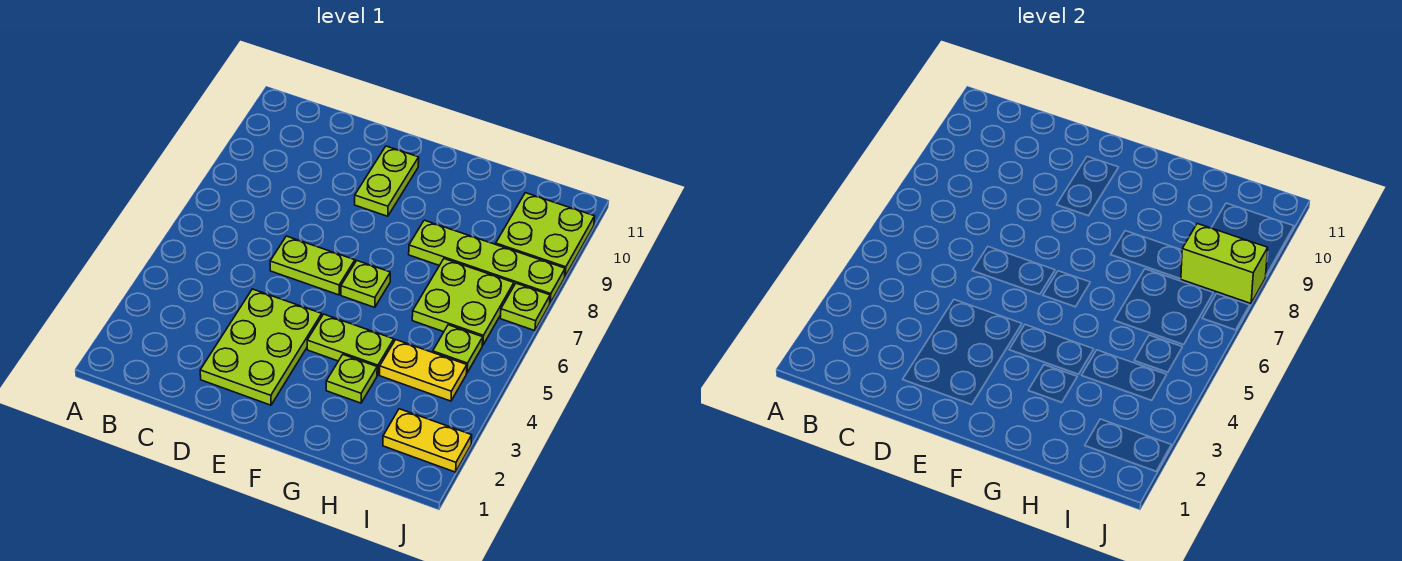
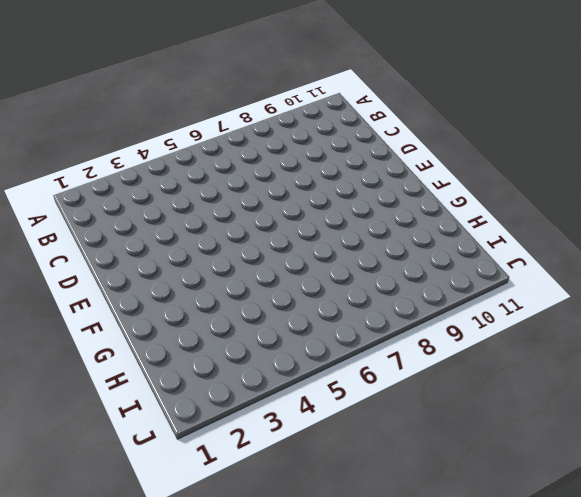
none -> lime 2x3 plate [200,289,322,405]
none -> lime 1x2 plate [270,236,355,295]
none -> lime 1x2 plate [355,146,419,216]

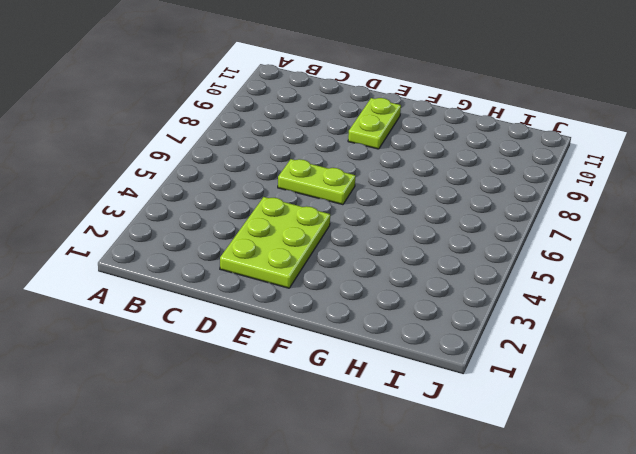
none -> lime 1x2 plate [307,314,394,375]
none -> lime 1x1 plate [341,261,390,307]
none -> lime 1x1 plate [326,355,377,403]

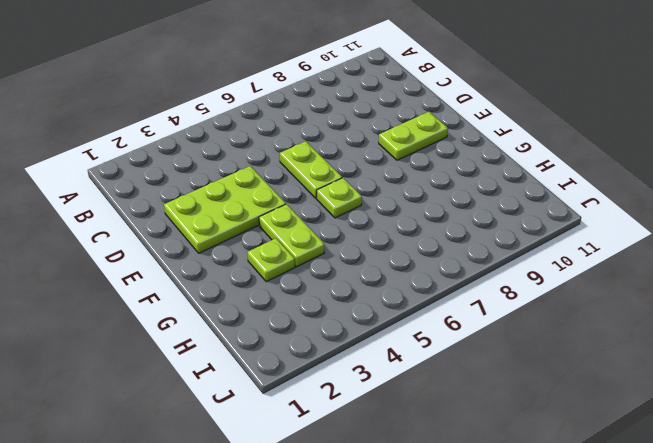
none -> lime 1x4 plate [409,220,565,303]
none -> yellow 1x2 plate [380,340,467,401]
none -> lime 2x2 plate [412,259,514,345]

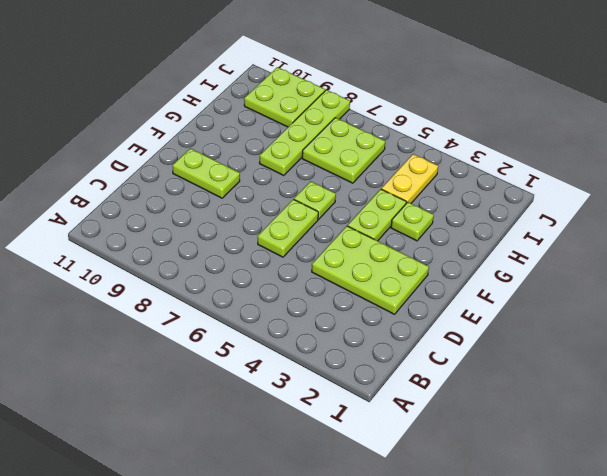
none -> yellow 1x2 plate [383,409,472,472]
none -> lime 1x1 plate [433,325,483,372]
none -> lime 1x1 plate [500,283,550,331]

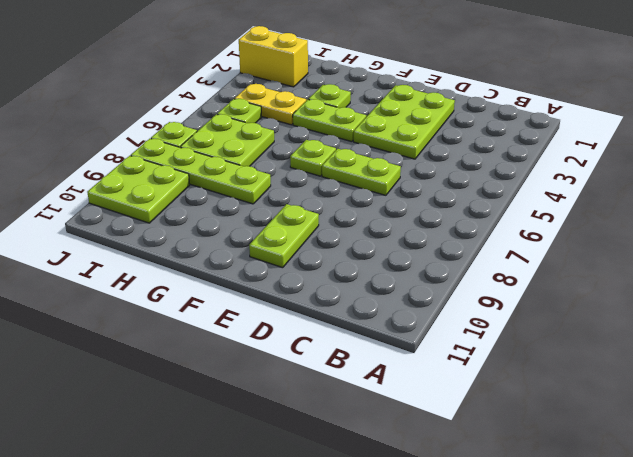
yellow 1x2 brick [239,26,308,87] -> yellow 1x2 plate [383,409,472,472]
none -> lime 1x2 brick [1181,224,1268,303]

